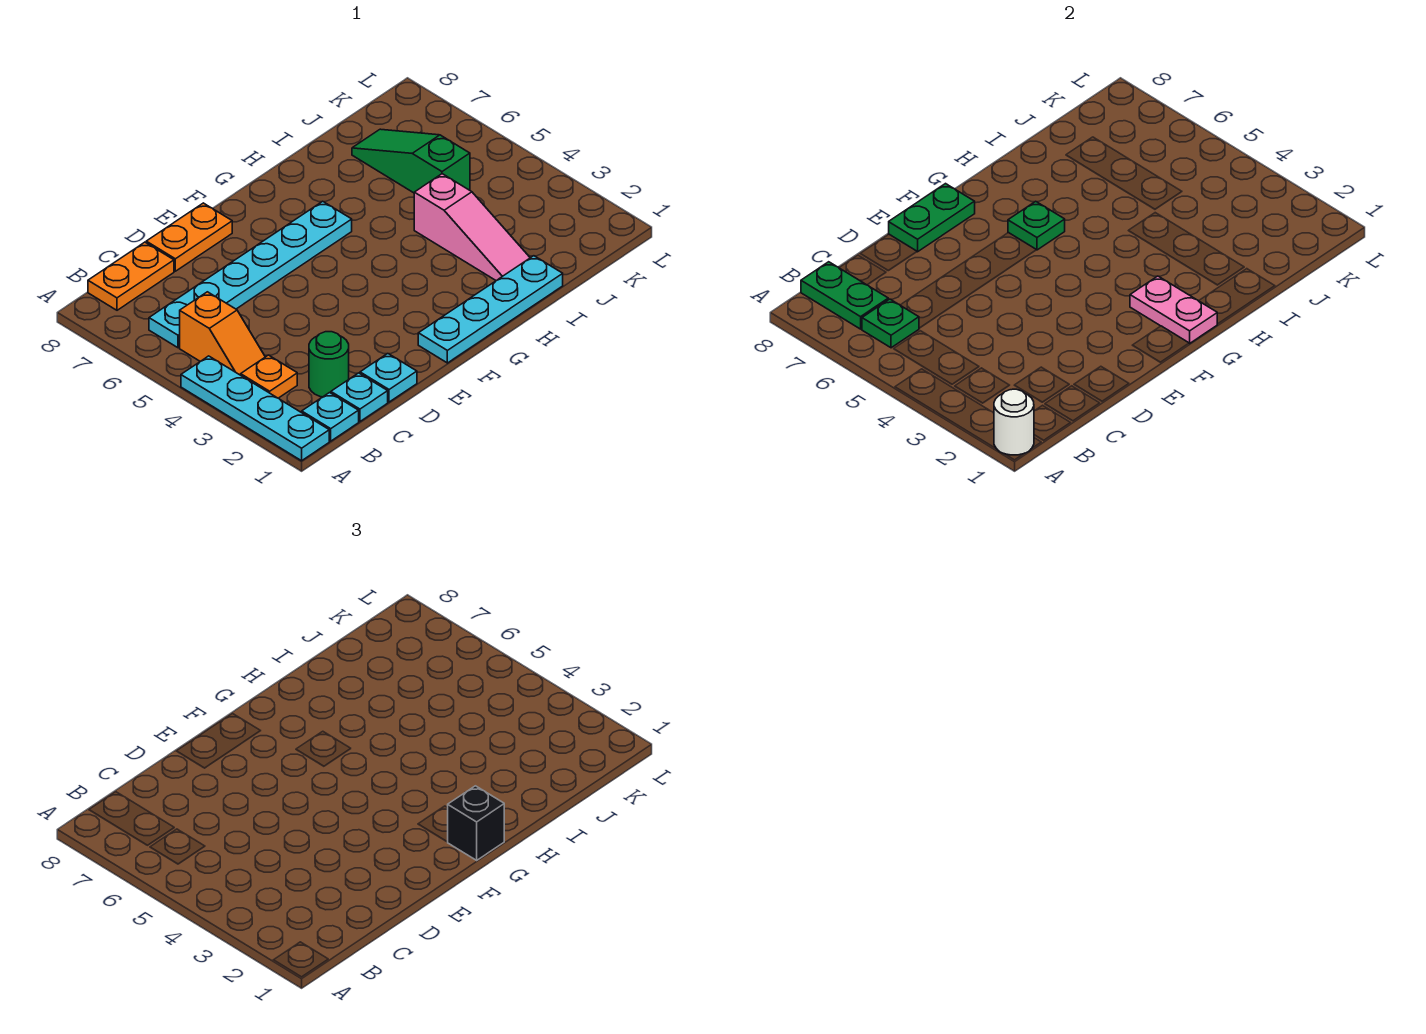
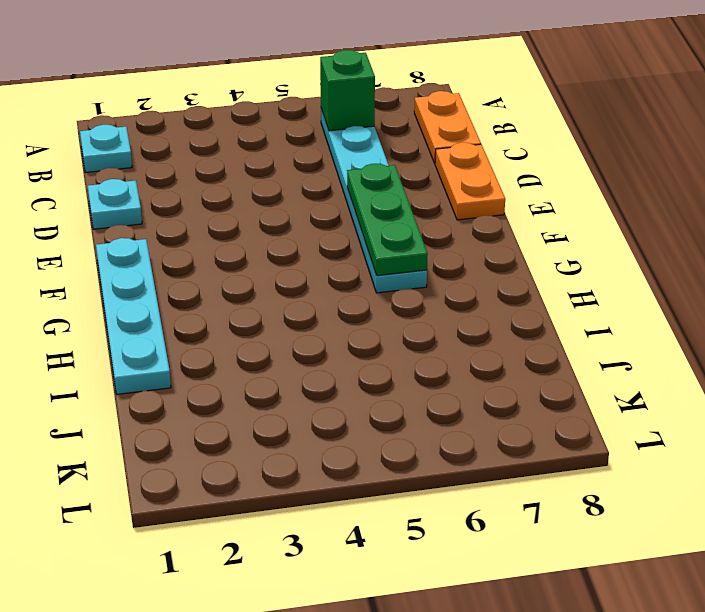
green 1x1 brick [320,50,375,131] -> green 1x1 plate [862,299,919,348]
green 1x3 plate [347,164,428,276] -> green 1x1 plate [1008,201,1065,250]
none -> cyan 1x4 plate [181,356,329,461]
none -> orange 1x1 plate [241,355,297,398]
none -> orange 1x2 slope [180,292,265,375]

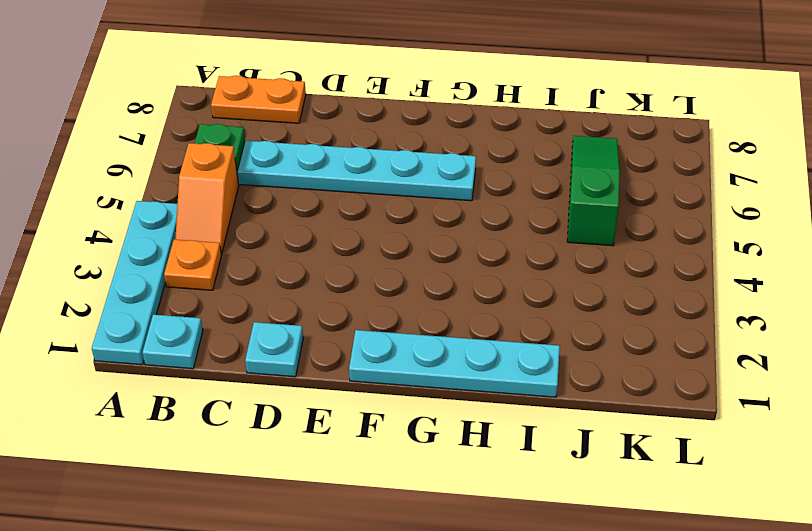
none -> cyan 1x1 plate [331,373,388,422]
none -> green 1x1 round brick [309,332,349,397]
none -> orange 1x2 plate [146,203,232,271]

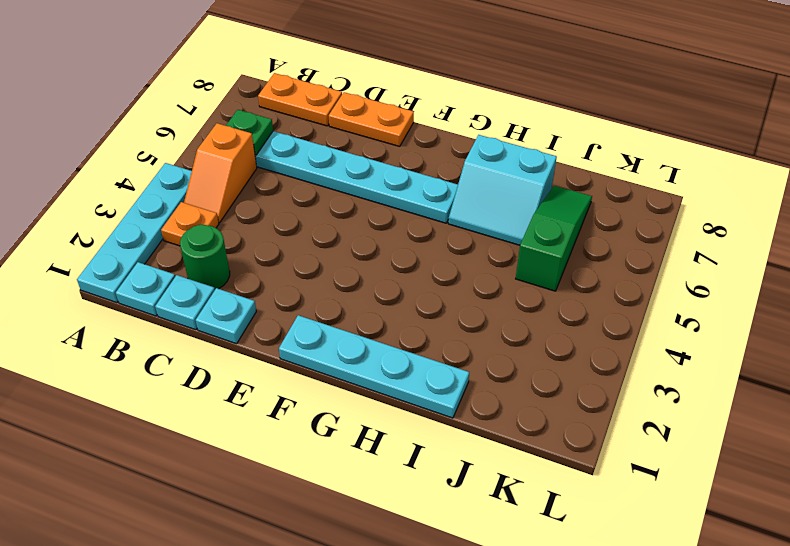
cyan 2x2 slope [448,135,557,245] -> none
none -> pink 1x3 slope [414,174,530,281]
none -> white 1x1 round brick [994,389,1034,455]
none -> green 1x2 plate [801,262,888,329]

